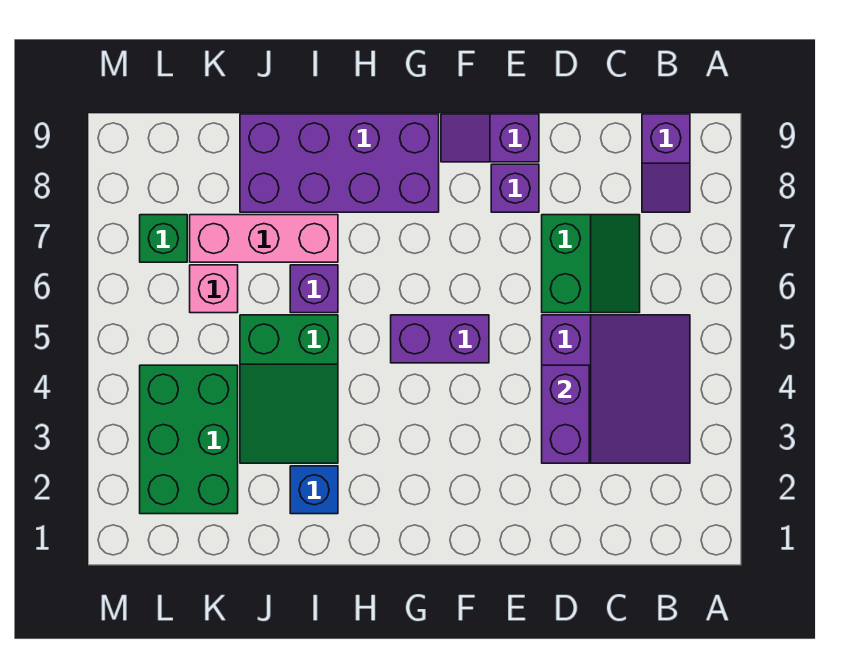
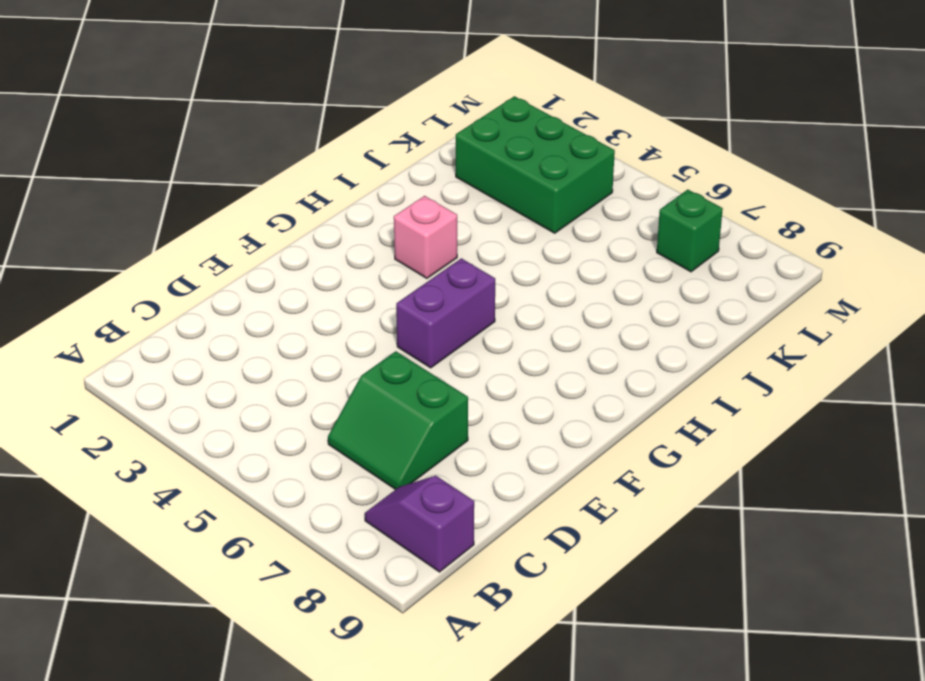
pink 1x1 brick [394,196,457,278] -> pink 1x1 brick moved to [190,265,238,313]
none -> purple 3x3 slope [542,315,690,463]
none -> purple 1x1 brick [491,164,539,212]
none -> purple 1x2 slope [441,114,539,162]

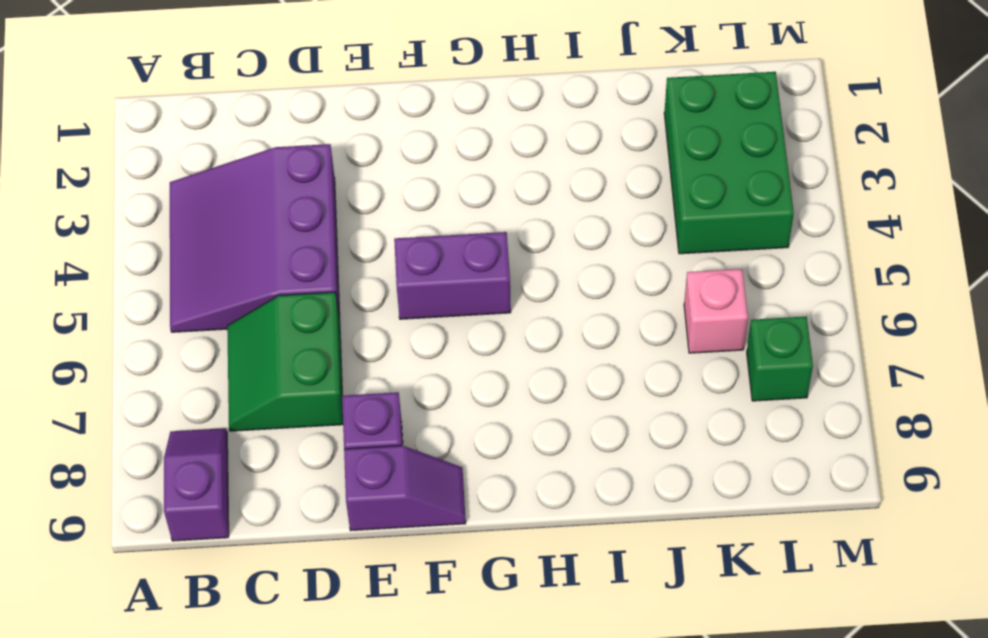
none -> purple 2x4 brick [240,114,439,212]
none -> blue 1x1 brick [290,466,338,514]
none -> green 2x3 slope [240,315,338,463]

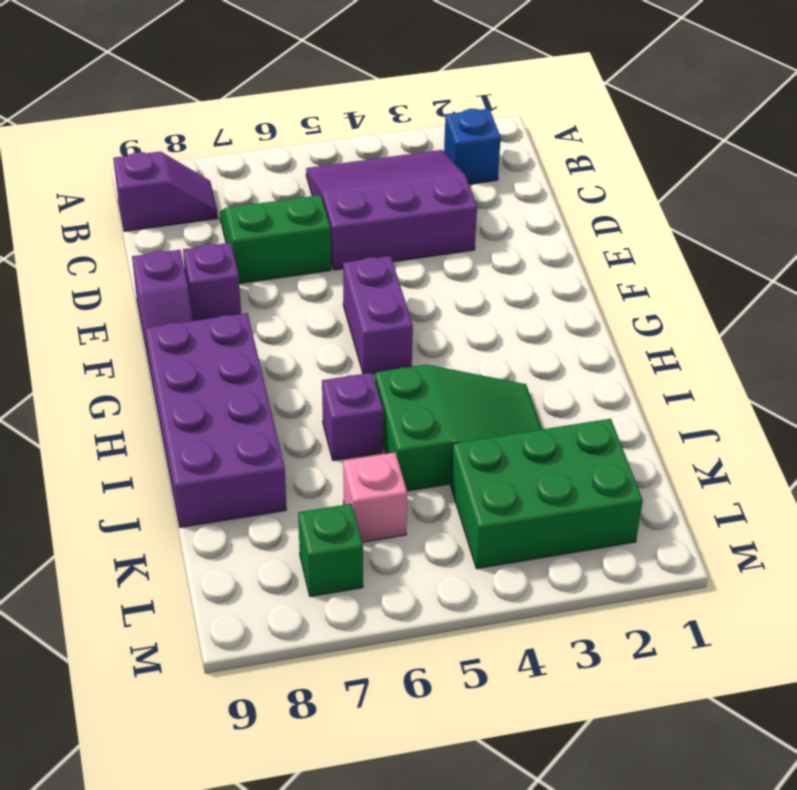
blue 1x1 brick [444,109,501,184] -> blue 1x1 brick moved to [290,466,338,514]
none -> pink 1x3 brick [190,215,338,262]
none -> purple 1x2 brick [542,365,589,463]

